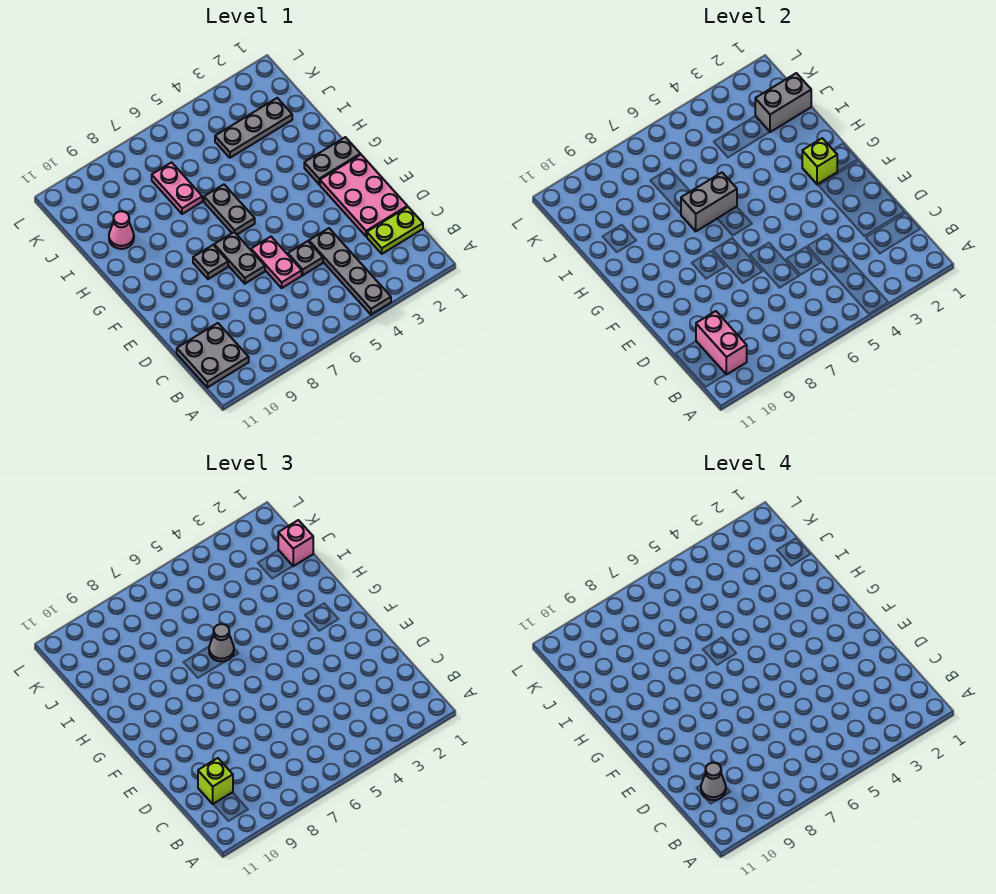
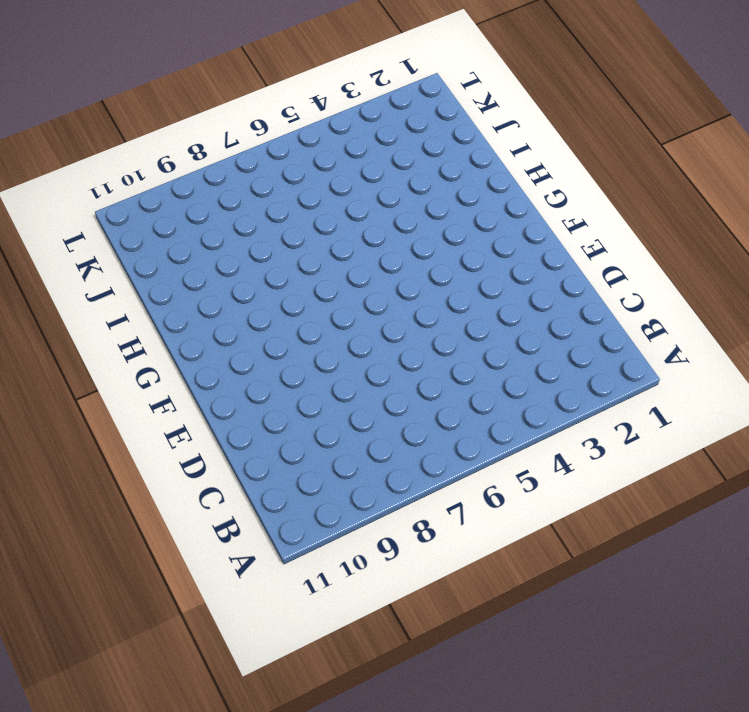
none -> grey 1x4 plate [309,228,391,314]
none -> grey 2x2 plate [177,323,249,387]
none -> lime 1x2 plate [367,207,423,254]

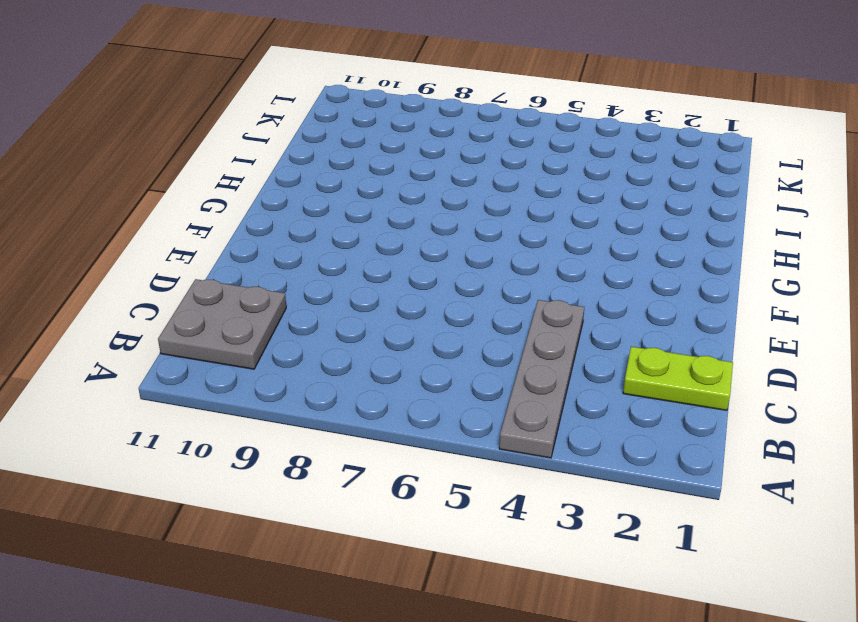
none -> pink 2x3 plate [320,155,407,237]
none -> grey 1x1 plate [288,241,323,275]
none -> pink 1x2 plate [251,237,302,288]

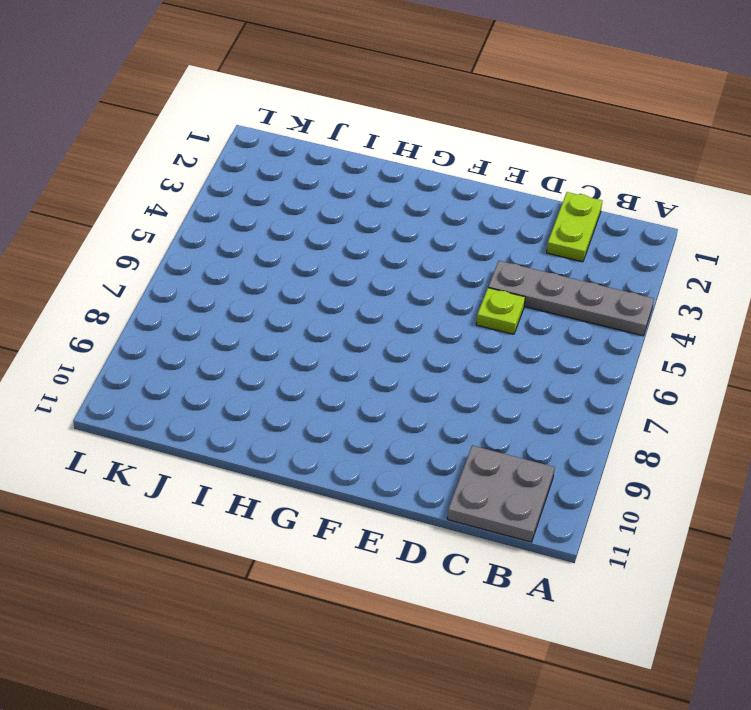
lime 1x1 plate [476,288,525,334] -> grey 1x1 plate [288,241,323,275]
none -> pink 2x3 plate [320,155,407,237]
none -> pink 1x2 plate [251,237,302,288]
none -> grey 1x2 plate [214,232,265,284]

